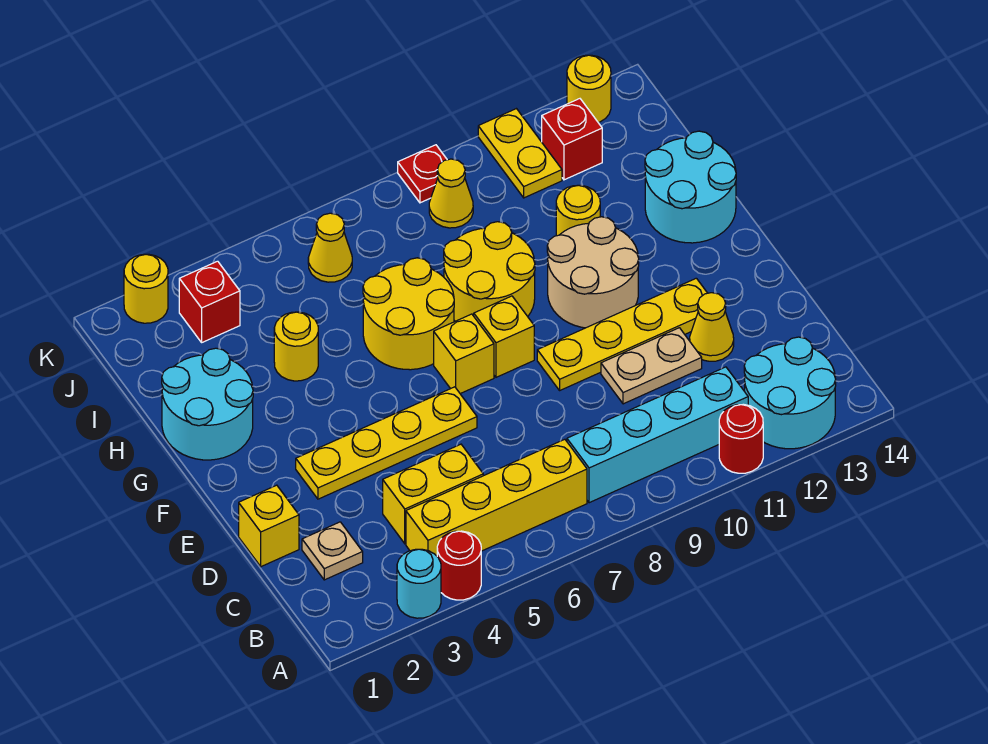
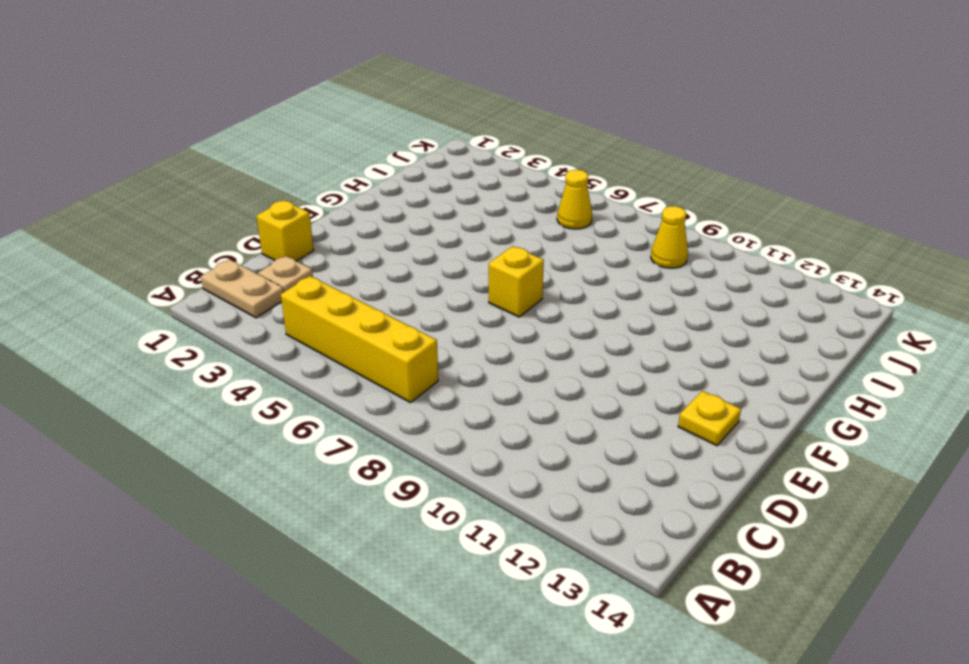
tan 1x2 plate [201,259,284,318] -> tan 1x2 plate moved to [601,328,702,404]
yellow 1x1 plate [678,391,741,446] -> none
none -> cyan 1x1 round brick [397,549,441,618]
none -> red 1x1 round brick [437,531,481,600]
none -> red 1x1 round brick [719,404,763,473]
none -> cyan 2x2 round brick [744,337,836,449]

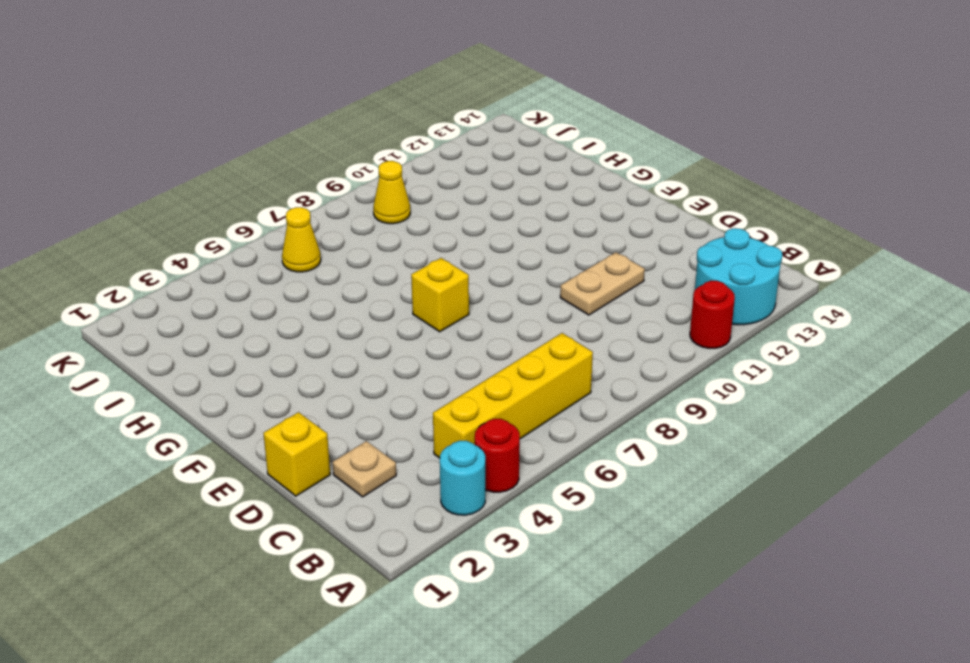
none -> cyan 1x4 brick [567,367,748,503]
none -> yellow 1x2 brick [383,444,483,544]
none -> yellow 1x1 cone [690,293,734,361]
none -> yellow 1x4 plate [296,387,477,499]

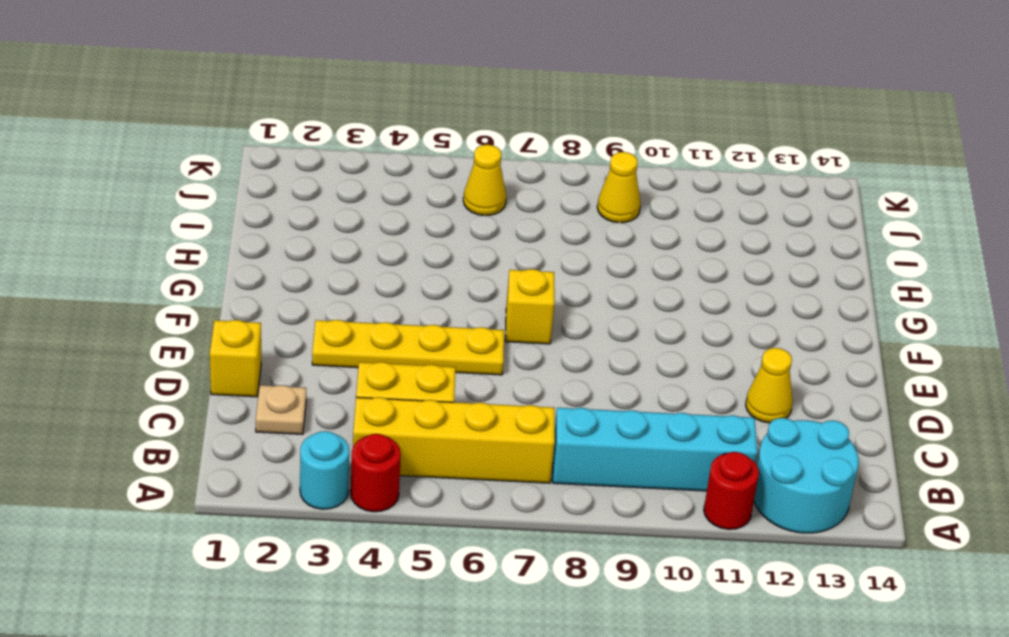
none -> tan 1x2 plate [601,328,702,404]
none -> yellow 1x4 plate [537,278,707,390]
none -> yellow 1x1 brick [474,296,534,377]
none -> tan 2x2 round brick [547,217,639,328]

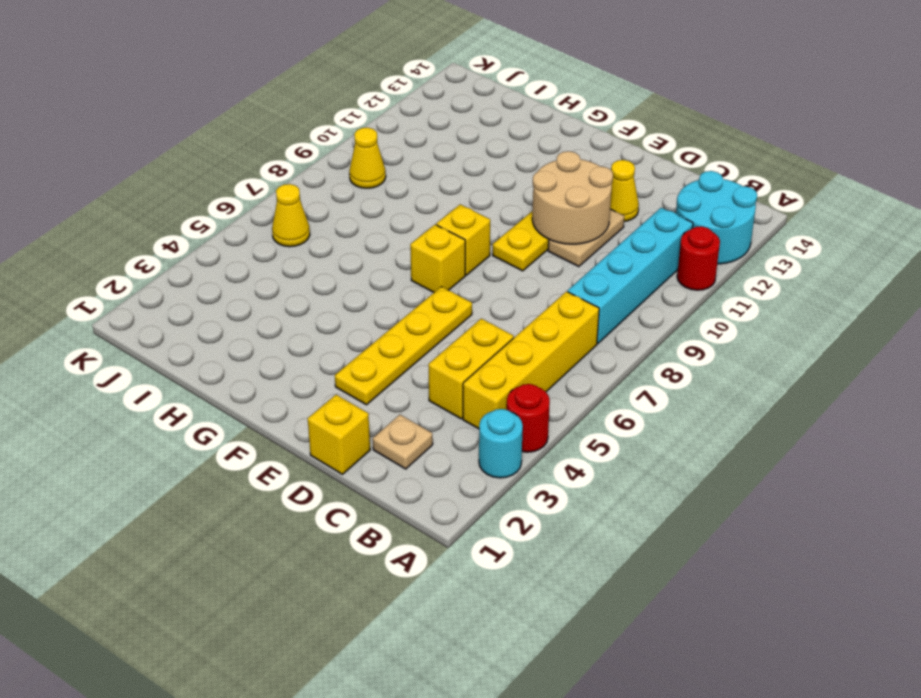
tan 2x2 round brick [532,151,613,244] -> tan 2x2 round brick moved to [547,217,639,328]
none -> cyan 2x2 round brick [162,348,253,460]
none -> yellow 2x2 round brick [363,258,454,370]
none -> yellow 2x2 round brick [444,222,535,321]
none -> cyan 2x2 round brick [645,131,736,243]

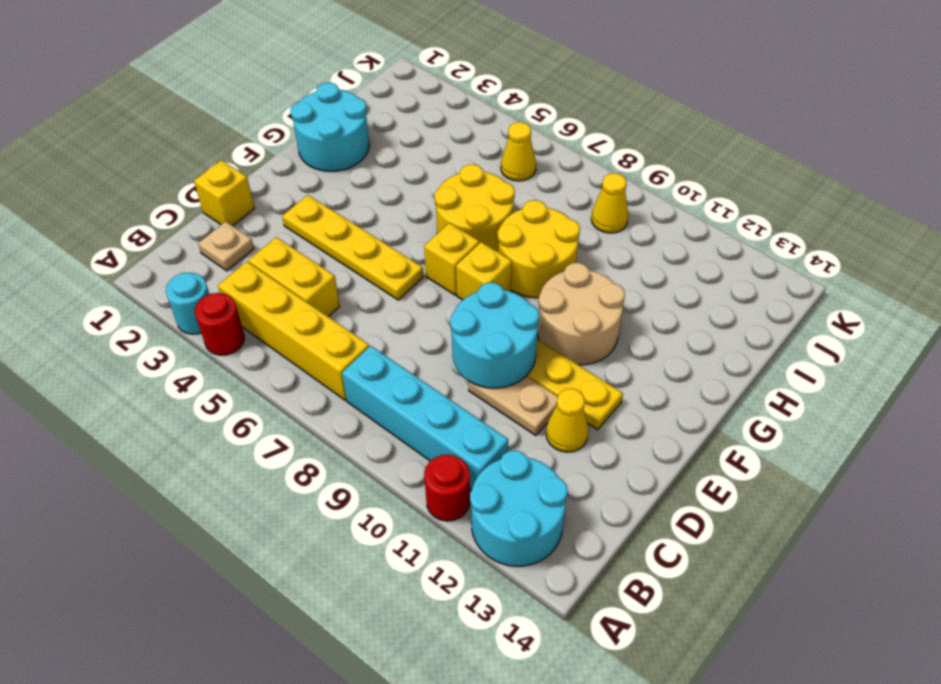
cyan 2x2 round brick [450,283,539,388] -> cyan 2x2 round brick moved to [645,131,736,243]
none -> yellow 1x1 round brick [274,312,318,381]
none -> yellow 1x1 round brick [556,185,600,236]
none -> red 1x1 brick [179,261,240,342]
none -> yellow 1x2 plate [478,109,562,198]

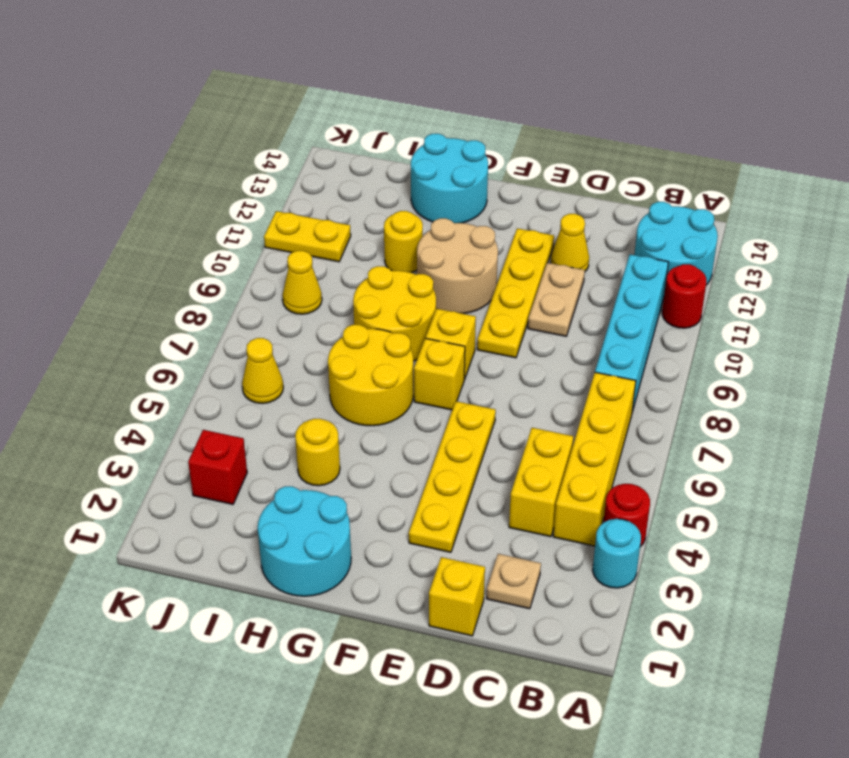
none -> red 1x1 brick [542,99,602,180]
none -> yellow 1x1 round brick [124,254,168,323]
none -> red 1x1 plate [398,145,447,203]
none -> yellow 1x1 round brick [567,55,611,122]

